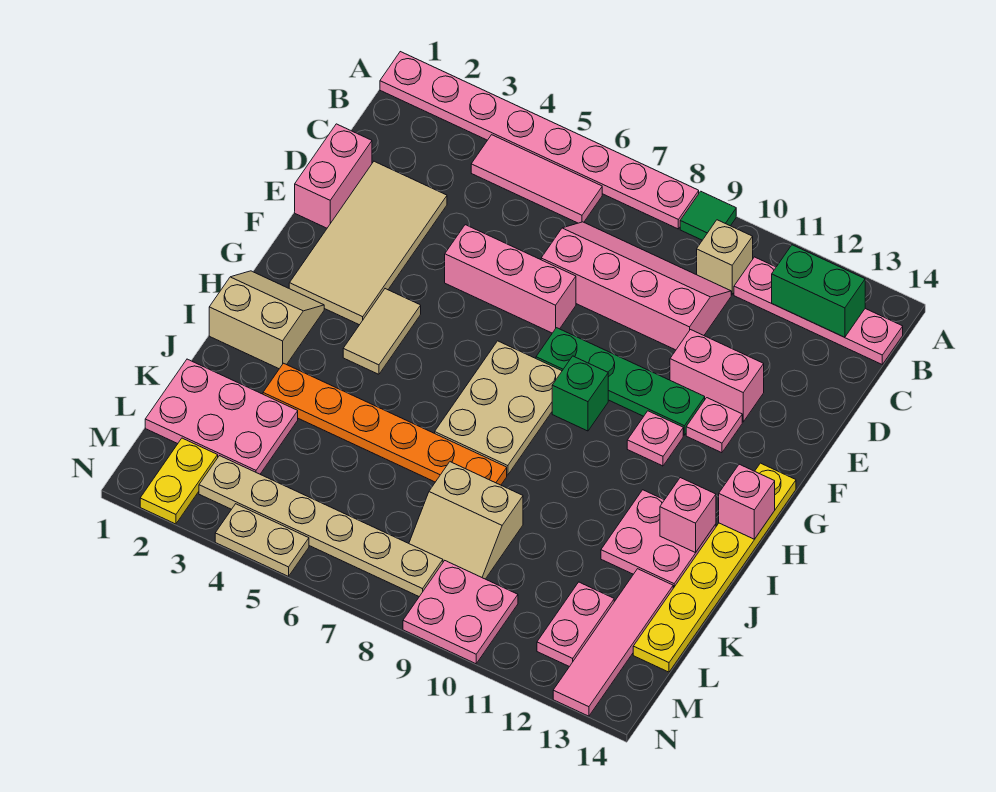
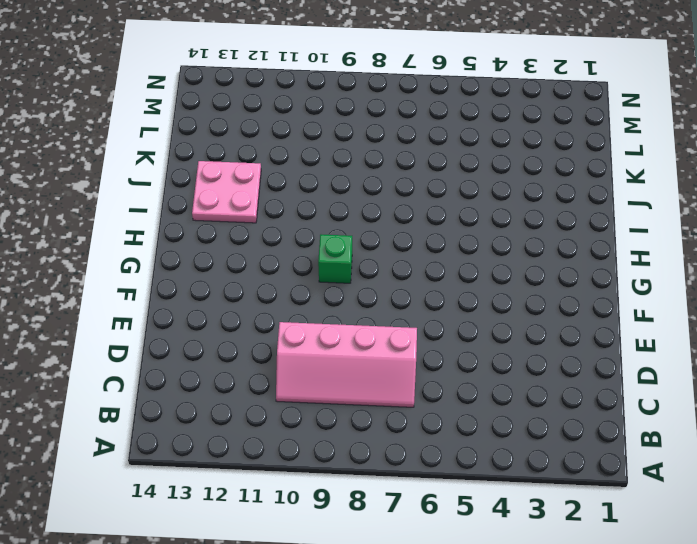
none -> pink 1x8 plate [380,52,699,229]
none -> green 1x1 tile [680,191,736,240]
none -> pink 1x3 tile [471,135,602,223]
none -> tan 1x1 brick [697,220,753,295]

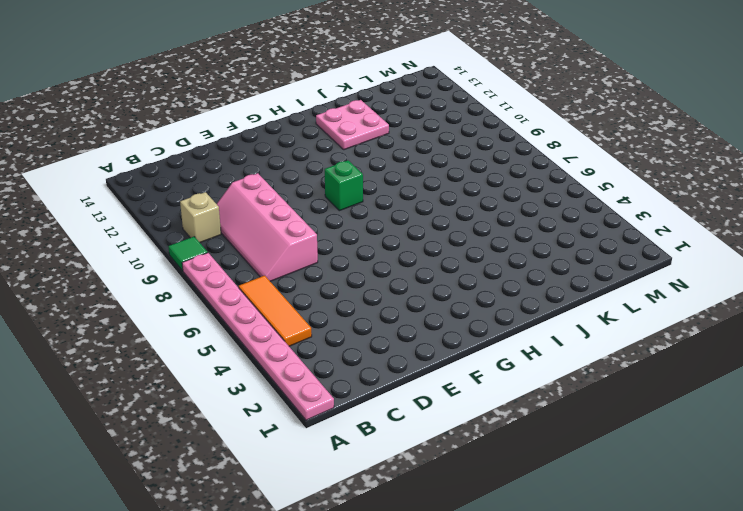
orange 1x3 tile [239,276,312,346] -> pink 1x3 tile [471,135,602,223]
none -> pink 1x4 plate [734,257,903,364]
none -> pink 1x2 brick [295,124,372,228]
none -> tan 2x4 tile [289,161,447,325]
none -> pink 1x3 brick [445,225,576,333]

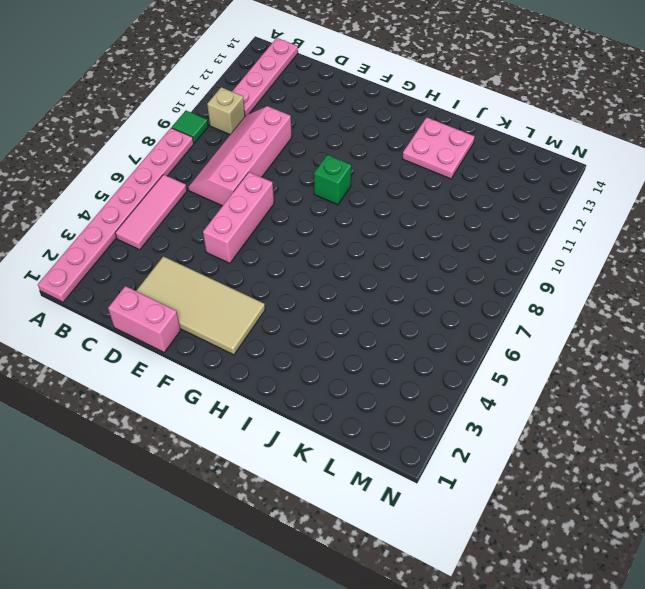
none -> pink 1x2 brick [670,330,764,422]
none -> green 1x4 plate [536,328,705,435]
none -> pink 1x1 plate [686,398,742,453]
none -> tan 1x2 tile [343,289,421,374]

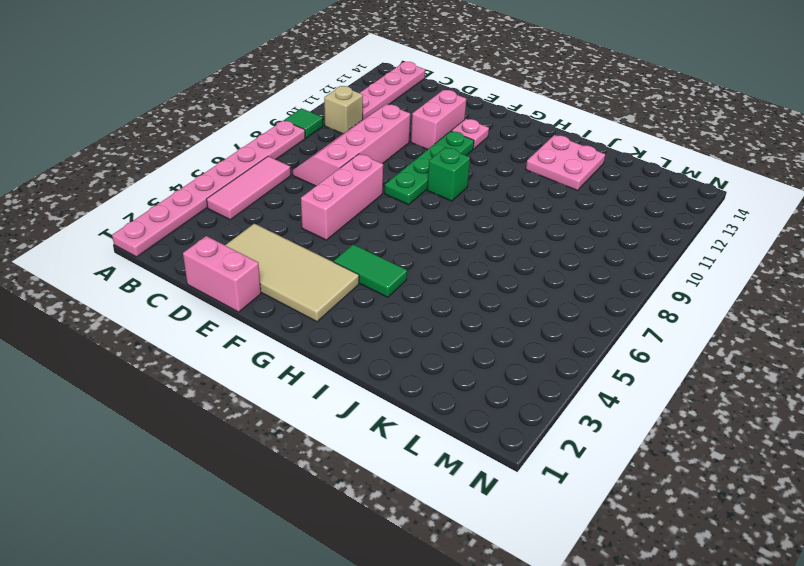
green 1x2 tile [334,245,407,297] -> tan 1x2 tile [343,289,421,374]
none -> tan 2x3 plate [435,341,562,475]
none -> pink 1x1 plate [627,411,683,466]
none -> yellow 1x6 plate [633,463,796,672]
none -> tan 2x2 slope [209,271,324,369]

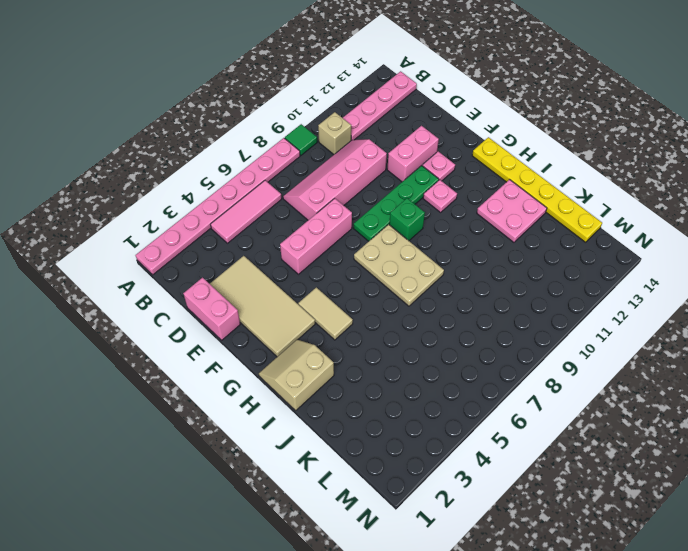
none -> orange 1x6 plate [263,363,507,485]
none -> pink 2x3 plate [145,359,298,474]
none -> tan 2x2 slope [409,462,523,579]
none -> pink 1x4 tile [553,569,673,716]

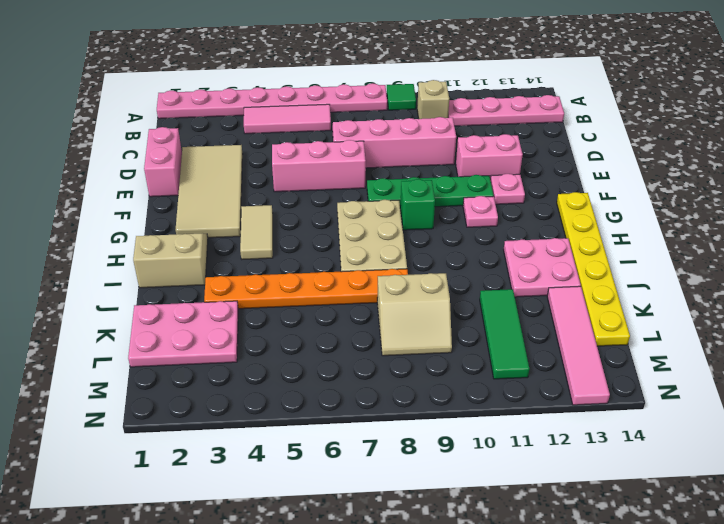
green 1x3 tile [480,289,529,379] -> none
none -> pink 1x2 plate [537,582,614,667]
none -> yellow 1x2 plate [140,438,218,524]
none -> tan 1x6 plate [199,456,443,597]
none -> pink 2x2 plate [403,561,518,664]

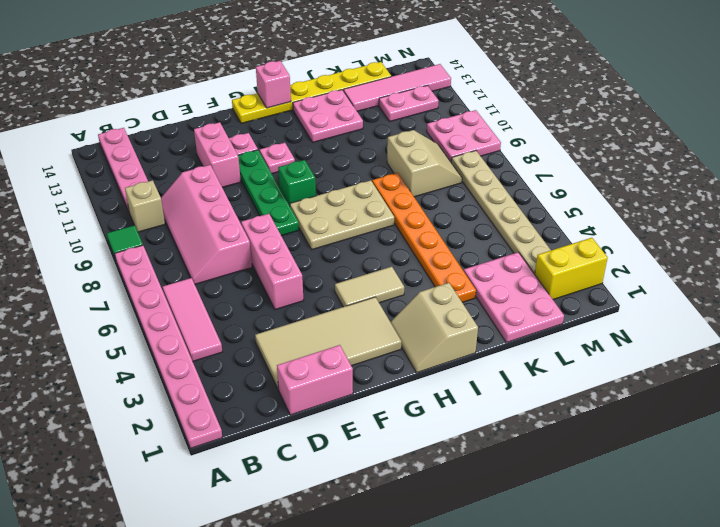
yellow 1x2 brick [535,238,608,300] -> yellow 1x2 plate [140,438,218,524]
none -> tan 1x2 plate [215,504,309,576]
none -> green 1x2 brick [772,245,865,337]
none -> pink 1x1 brick [660,478,716,553]

